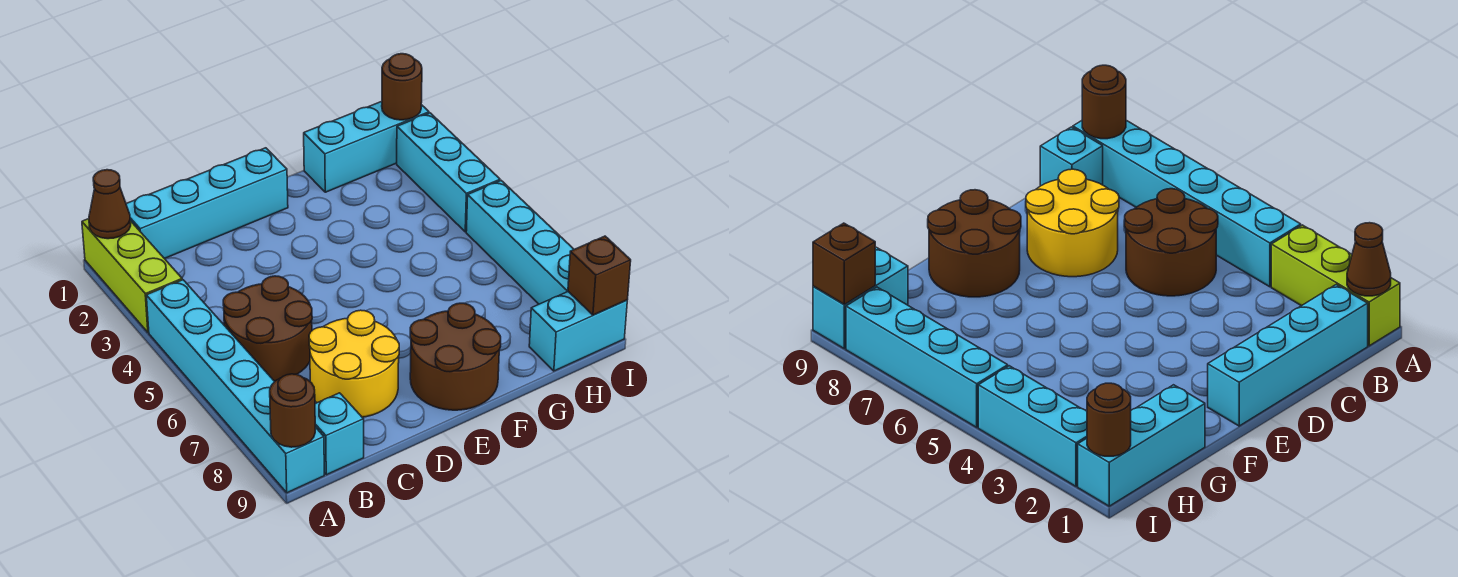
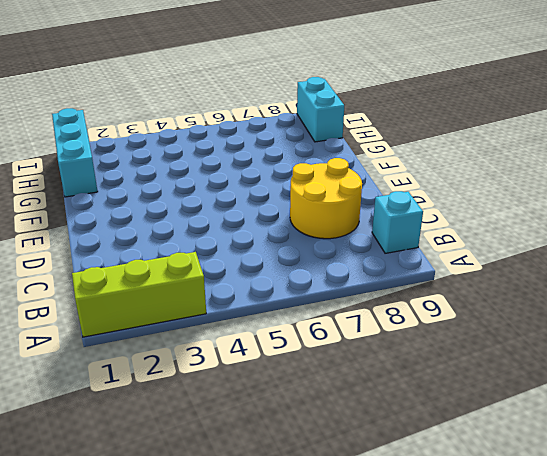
none -> cyan 1x6 brick [146,280,324,493]
none -> cyan 1x4 brick [126,148,288,259]
none -> brown 2x2 round brick [223,276,312,381]

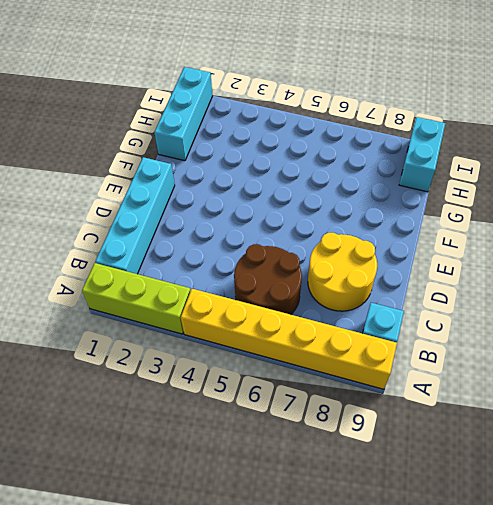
yellow 1x6 brick [181,289,397,389] -> cyan 1x6 brick [146,280,324,493]
none -> brown 2x2 round brick [410,303,501,410]
none -> cyan 1x3 brick [397,113,500,232]
none -> cyan 1x4 brick [466,181,574,304]

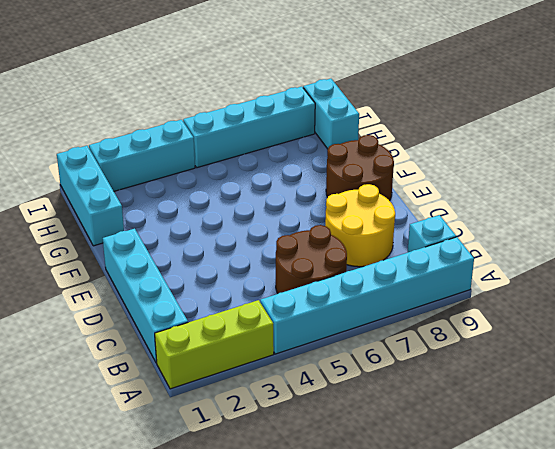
none -> brown 1x1 cone [89,170,131,239]
none -> brown 1x1 round brick [270,374,315,447]
none -> brown 1x1 round brick [382,54,422,120]

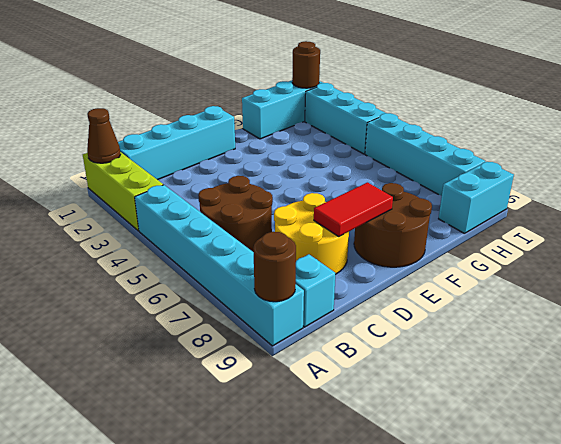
red 1x2 tile [314,182,393,237] -> none
none -> brown 1x1 brick [568,236,631,315]

